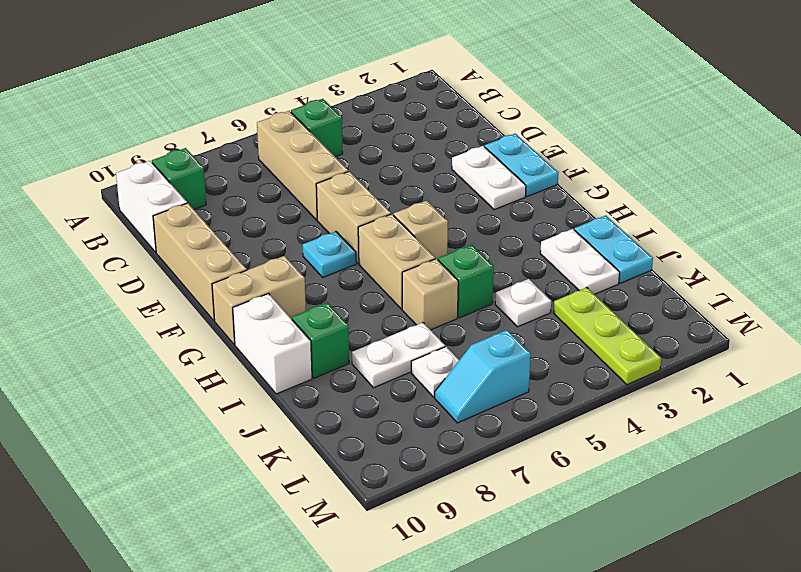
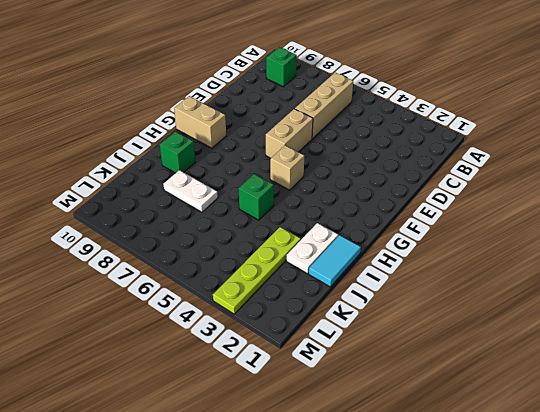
cyan 1x2 tile [309,235,361,287] -> cyan 1x2 plate [574,215,653,283]
lime 1x4 plate [213,227,301,314] -> lime 1x3 plate [554,287,661,385]
none -> green 1x1 brick [291,99,343,157]
none -> white 1x2 brick [116,161,187,252]
none -> tan 1x3 brick [153,203,247,321]

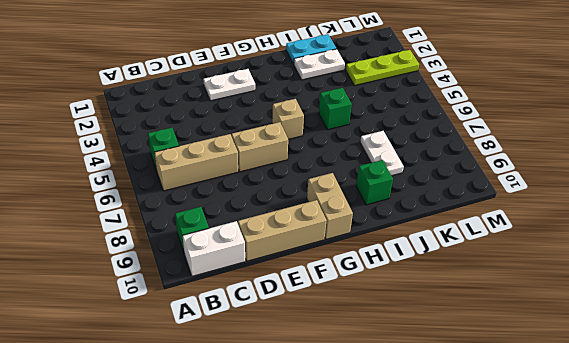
none -> cyan 1x2 plate [485,134,558,197]
none -> cyan 1x1 plate [303,231,356,277]
none -> tan 1x2 brick [358,214,435,309]

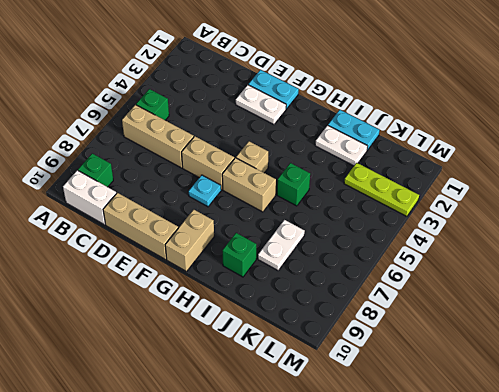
none -> white 1x2 brick [233,294,312,394]
none -> tan 1x1 brick [402,259,458,330]
none -> white 1x1 plate [495,279,551,327]

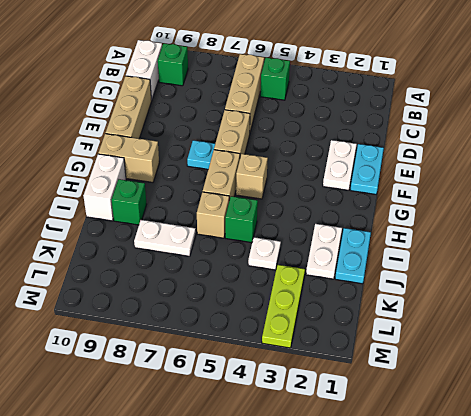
none -> white 1x1 plate [411,347,459,397]
none -> cyan 1x2 slope [435,330,531,423]

